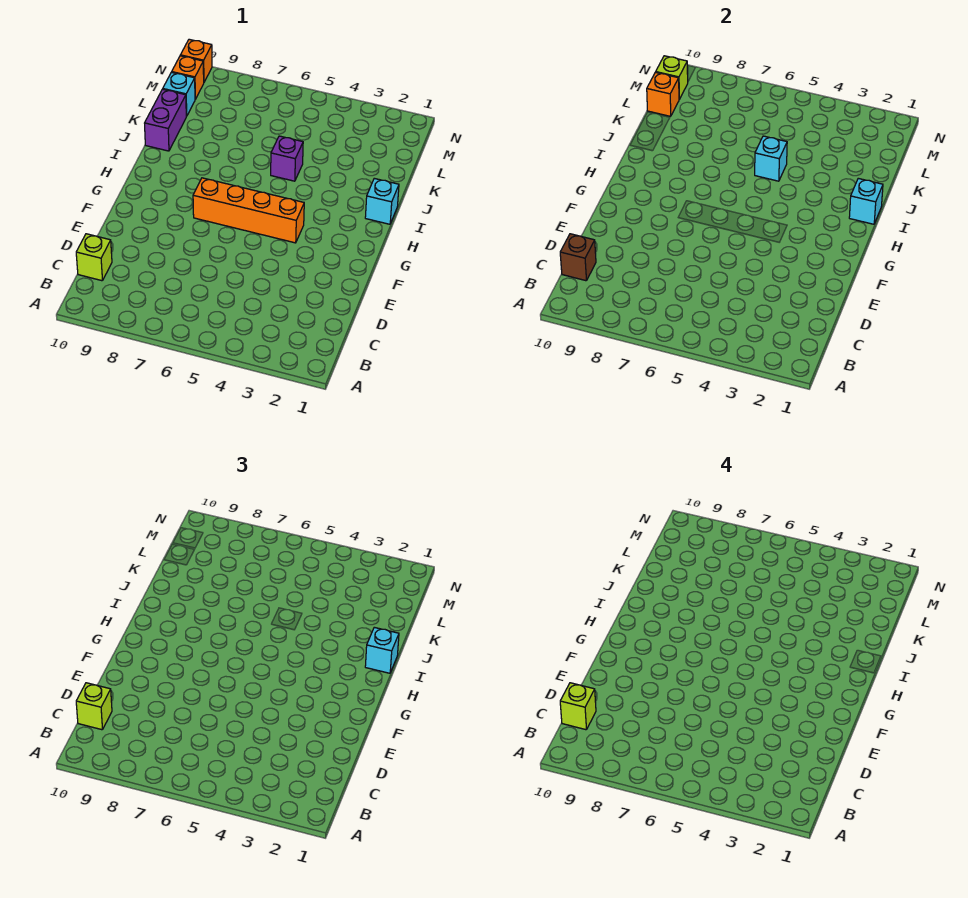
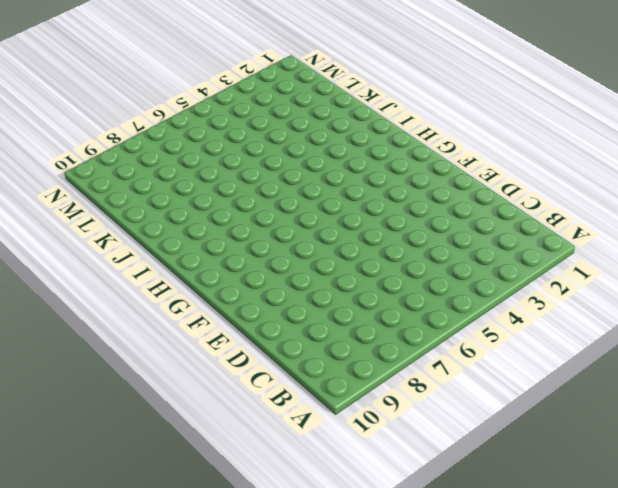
none -> lime 1x1 brick [76,234,112,281]
none -> orange 1x4 brick [193,178,304,243]
none -> cyan 1x1 brick [365,178,399,224]

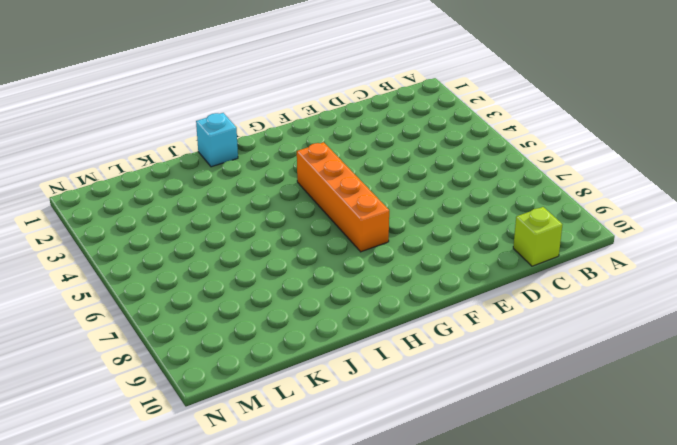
none -> purple 1x1 brick [271,136,303,181]
none -> purple 1x2 brick [145,89,186,151]
none -> cyan 1x1 brick [163,72,195,116]

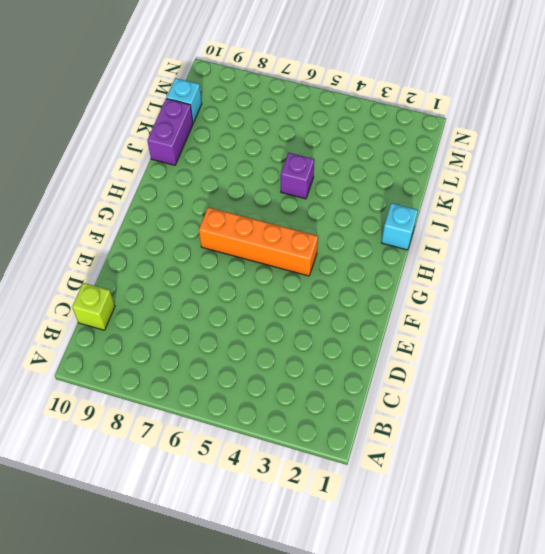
none -> orange 1x1 brick [172,56,204,99]
none -> orange 1x1 brick [180,39,212,82]
none -> brown 1x1 brick [560,234,596,281]

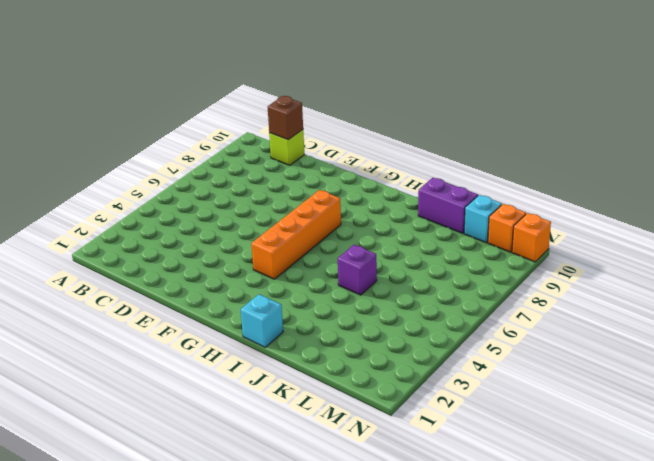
none -> cyan 1x1 brick [849,178,883,224]
none -> cyan 1x1 brick [755,136,787,181]
none -> orange 1x1 brick [647,72,679,116]

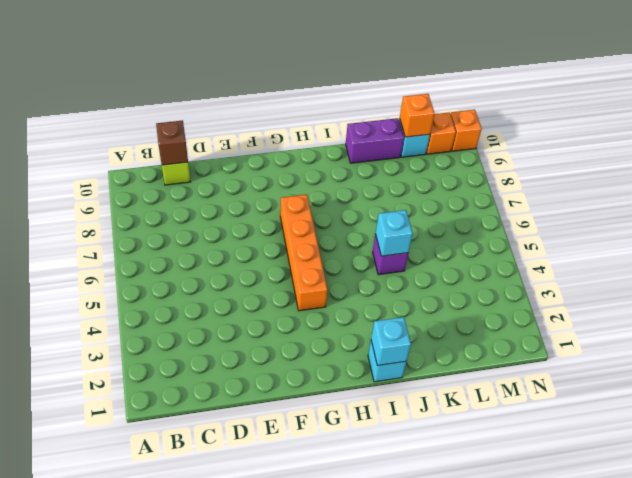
none -> lime 1x1 brick [656,56,688,99]
none -> lime 1x1 brick [76,683,112,730]
none -> cyan 1x1 brick [365,627,399,673]

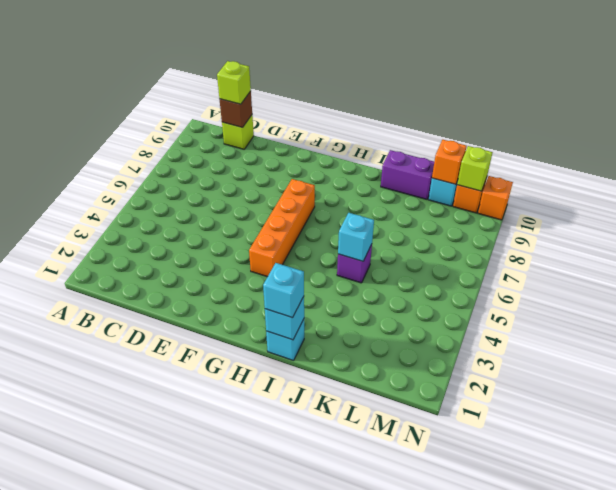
none -> lime 1x1 brick [560,683,596,730]

